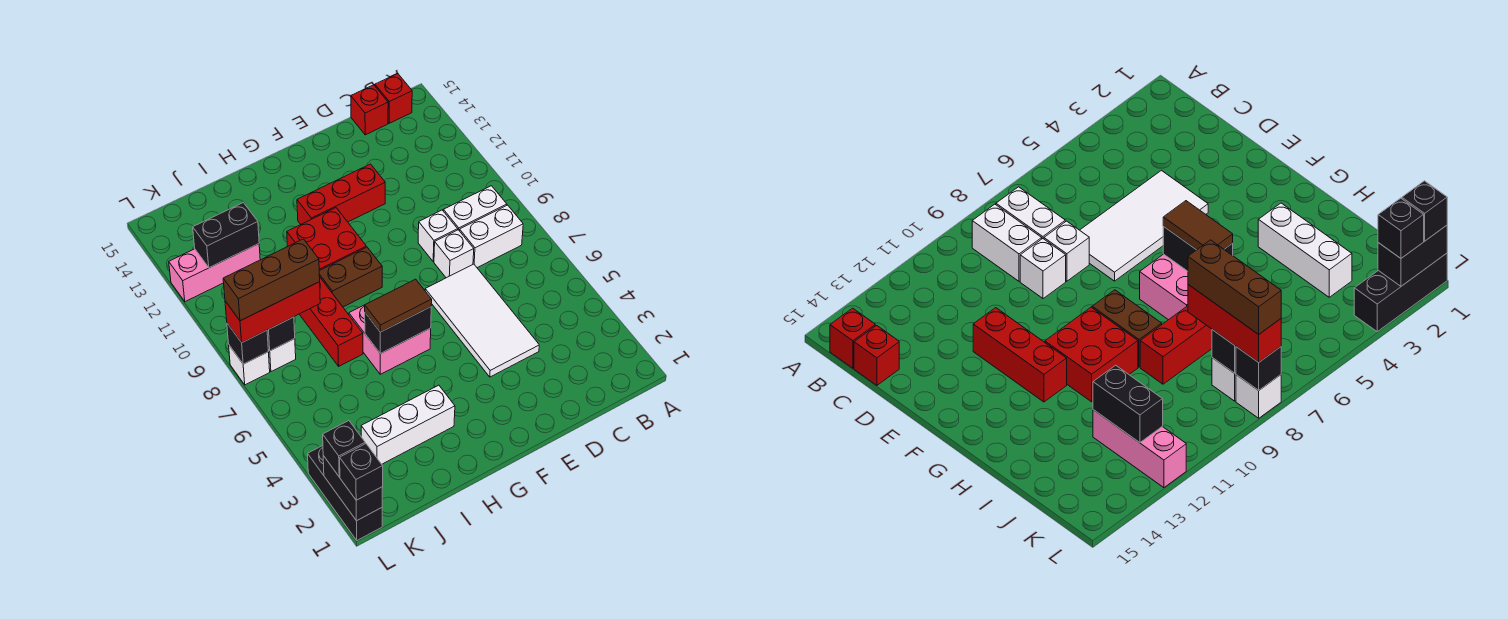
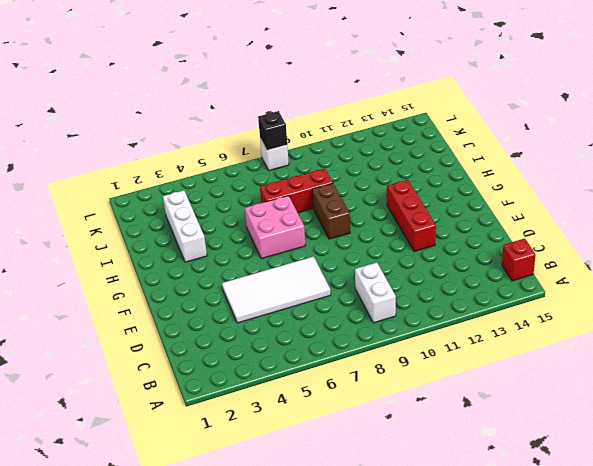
none -> white 1x2 brick [460,205,523,268]
none -> red 1x1 brick [351,85,388,135]
none -> white 1x1 brick [434,230,474,278]

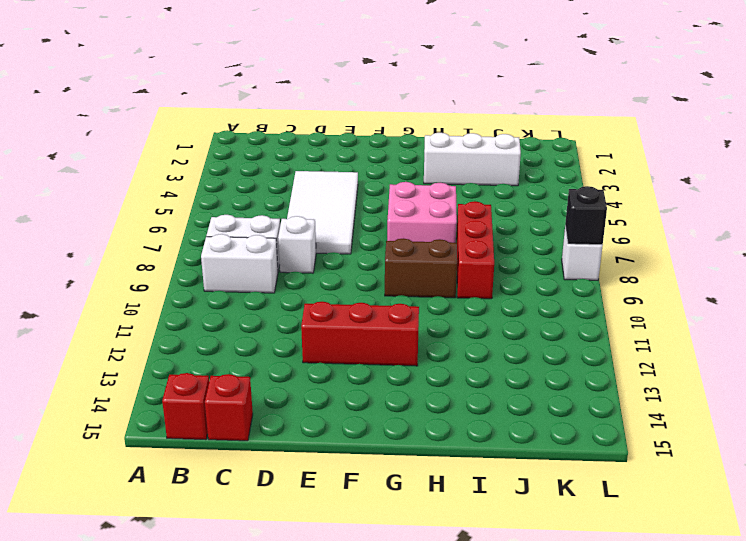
none -> white 1x1 brick [418,210,458,262]
none -> red 2x2 brick [287,208,366,271]
none -> pink 1x3 brick [169,244,260,302]

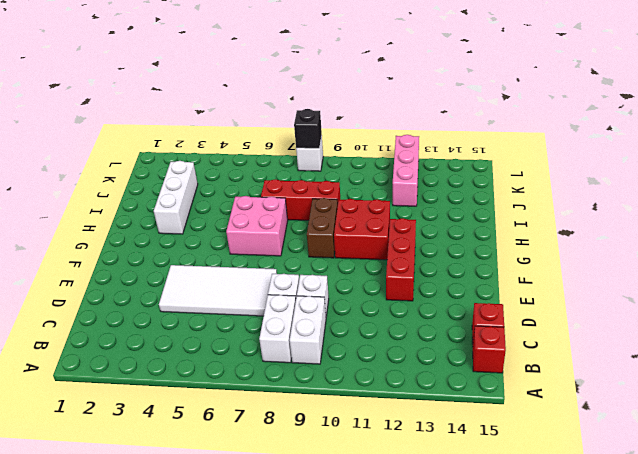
none -> white 1x1 brick [268,339,296,372]
none -> black 1x3 brick [308,446,382,540]
none -> black 1x2 brick [365,307,431,354]

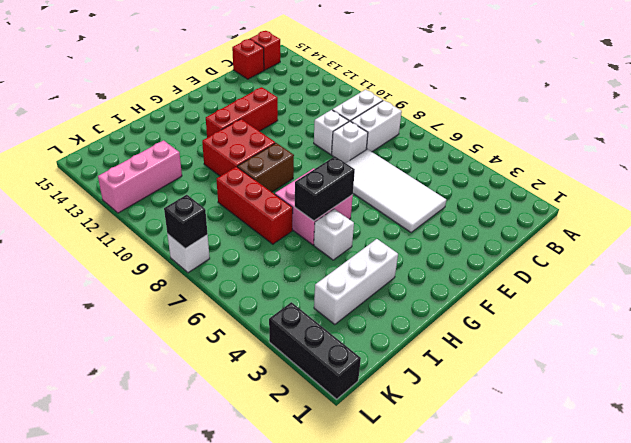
white 1x1 brick [314,209,354,260] -> white 1x1 brick moved to [268,339,296,372]
none -> black 1x2 brick [193,203,259,268]
none -> black 1x1 brick [267,317,295,351]
none -> black 1x2 brick [323,456,383,521]

